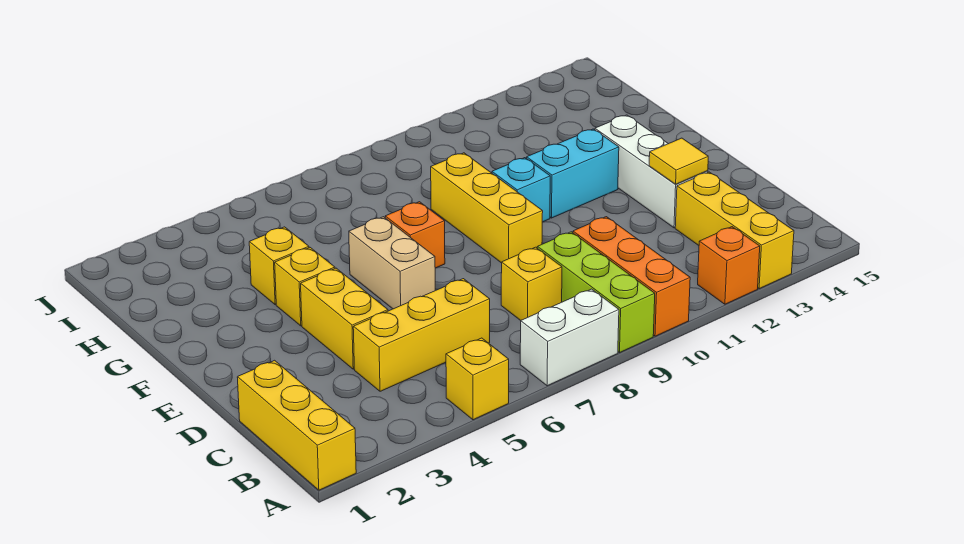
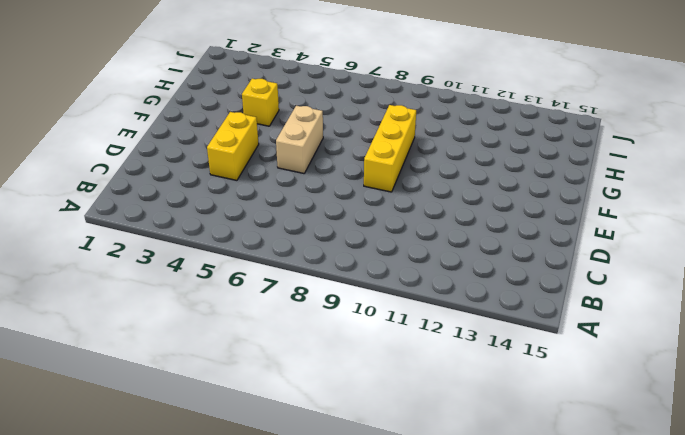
none -> yellow 1x3 brick [237,360,356,490]
none -> yellow 1x1 brick [446,338,509,420]
none -> white 1x2 brick [520,289,619,386]

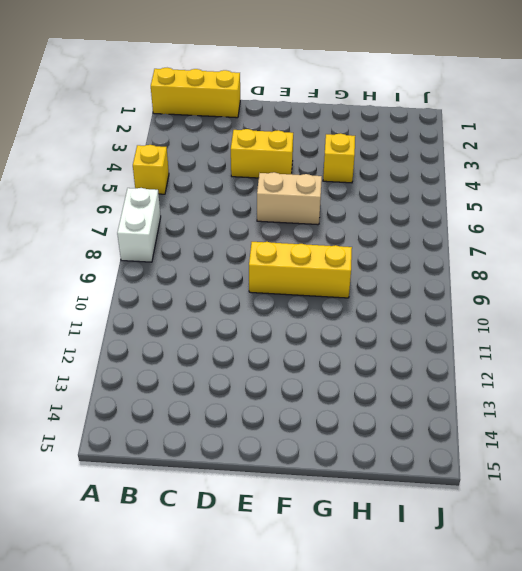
none -> lime 1x3 brick [537,232,655,352]
none -> orange 1x3 brick [573,217,690,336]
none -> orange 1x1 brick [698,227,760,304]

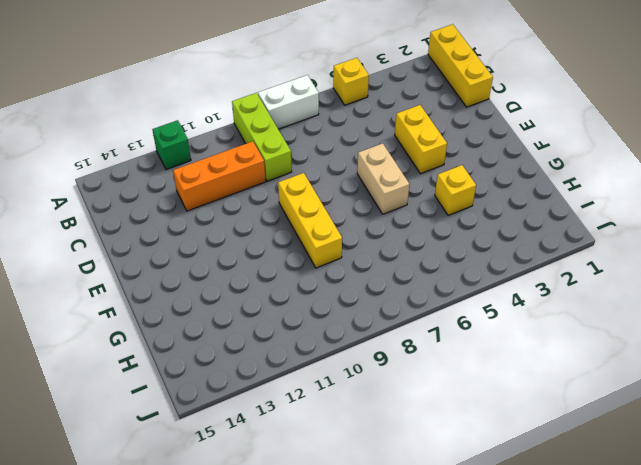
green 1x1 brick [152,120,191,170] -> orange 1x1 brick [698,227,760,304]
orange 1x3 brick [173,141,266,211] -> orange 1x3 brick turned to [573,217,690,336]
none -> yellow 1x3 brick [675,172,794,289]
none -> yellow 1x3 brick [353,279,490,391]
none -> yellow 1x1 brick [501,247,562,320]

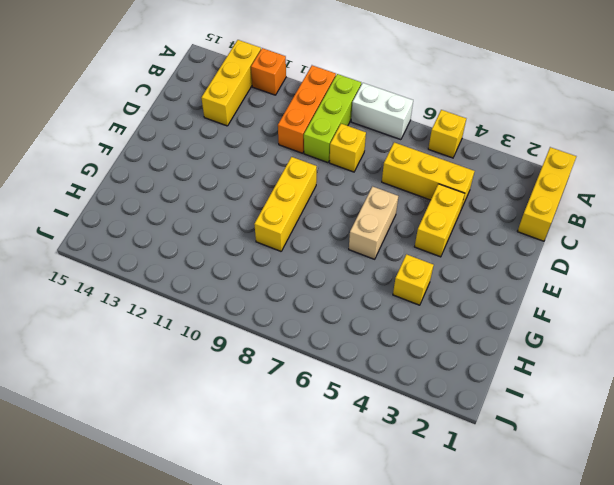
none -> white 1x3 brick [595,115,708,228]
none -> yellow 1x1 brick [275,248,335,326]
none -> orange 1x1 brick [385,202,445,268]

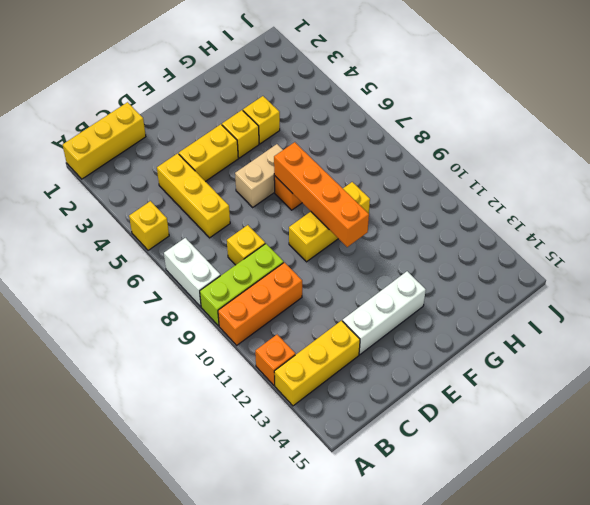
orange 1x4 brick [274,142,369,247] -> none
none -> cyan 1x1 brick [492,158,550,222]
none -> cyan 1x2 brick [527,129,619,218]
none -> yellow 1x1 tile [649,138,708,184]

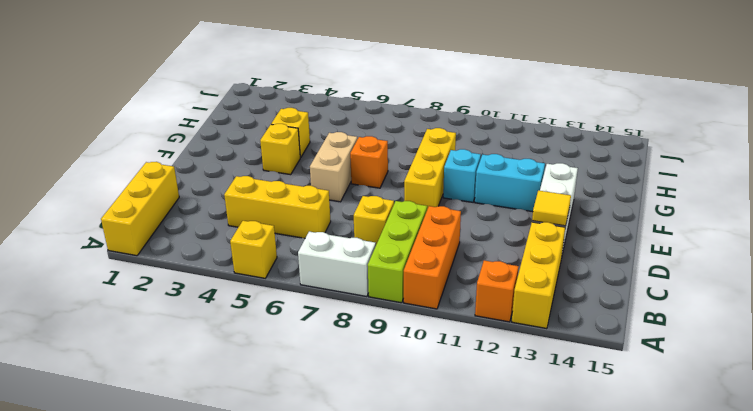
none -> yellow 1x2 brick [301,268,388,369]

